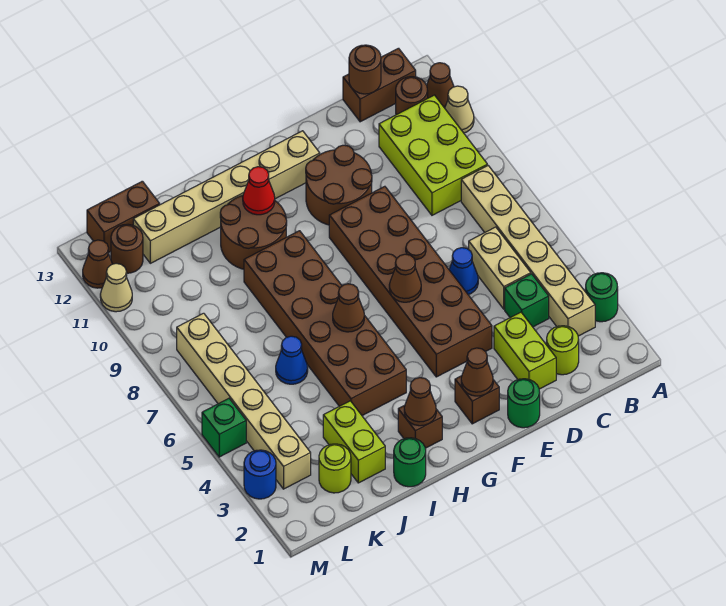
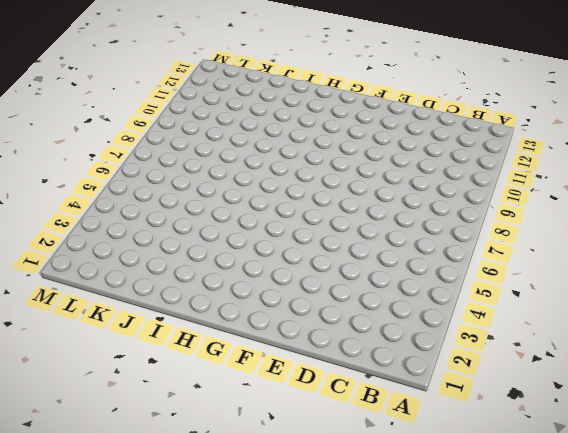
none -> green 1x1 round brick [586,273,618,322]
none -> tan 1x1 cone [445,86,474,133]
none -> brown 1x1 cone [427,63,454,108]
none -> tan 1x6 brick [461,166,595,336]

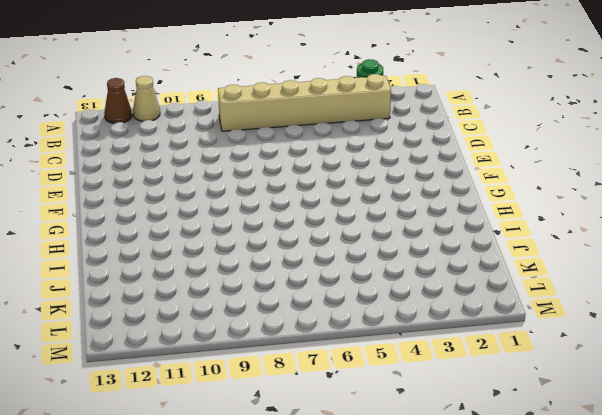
none -> lime 2x3 brick [379,95,487,215]
none -> brown 1x1 round brick [396,77,428,115]
none -> brown 1x2 brick [343,48,416,122]
none -> lime 1x1 round brick [547,326,579,375]

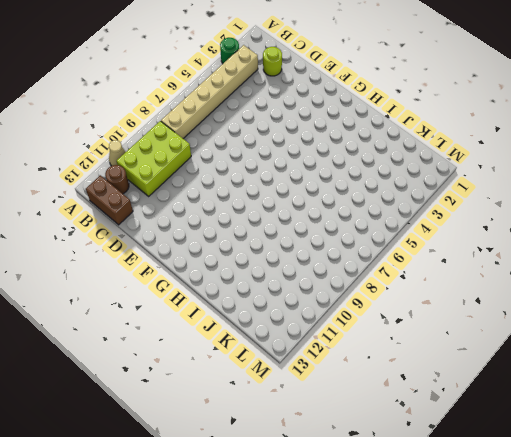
none -> brown 1x1 cone [427,63,454,108]
none -> green 1x1 brick [505,274,549,327]
none -> tan 1x2 brick [469,227,531,309]
none -> lime 1x2 brick [494,312,556,389]

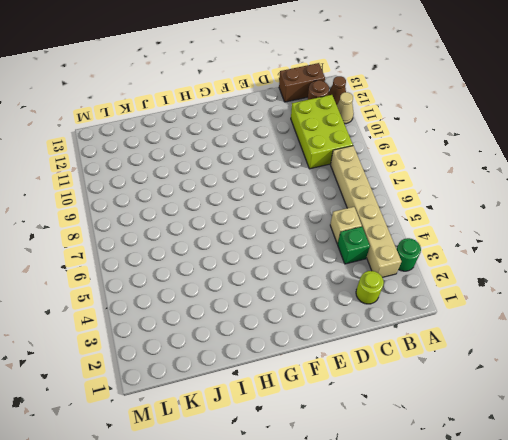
tan 1x1 brick [330,207,362,244] -> tan 1x2 brick [469,227,531,309]
none -> lime 1x2 brick [494,312,556,389]
none -> blue 1x1 cone [449,248,478,295]
none -> green 1x1 round brick [508,379,540,428]
none -> brown 2x6 brick [329,186,492,377]

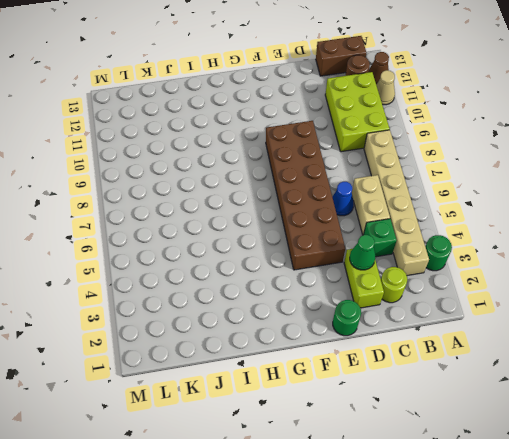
green 1x1 cone [350,235,375,270] -> none
none -> brown 2x2 round brick [306,145,372,225]
none -> brown 1x1 brick [455,376,499,424]
none -> tan 1x6 brick [133,131,320,263]
none -> brown 1x1 brick [398,405,442,448]

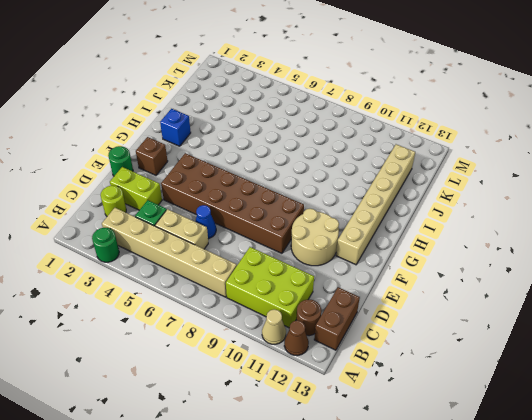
tan 2x2 round brick [291,209,339,266] -> brown 2x2 round brick [306,145,372,225]
blue 1x1 brick [160,109,191,146] -> brown 1x1 brick [398,405,442,448]
none -> brown 2x6 brick [244,231,406,416]
none -> brown 2x2 round brick [220,196,287,269]
none -> green 1x1 round brick [394,438,426,487]
none -> lime 1x2 brick [323,401,385,483]

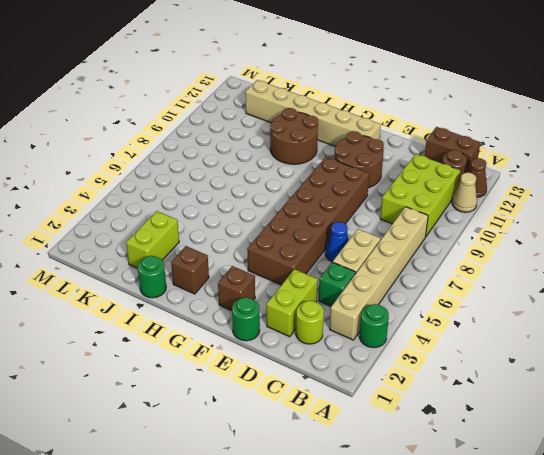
none -> brown 2x6 brick [244,231,406,416]
none -> blue 1x1 cone [276,336,308,384]
none -> lime 1x1 round brick [319,444,351,493]
none -> brown 1x2 brick [87,181,160,252]

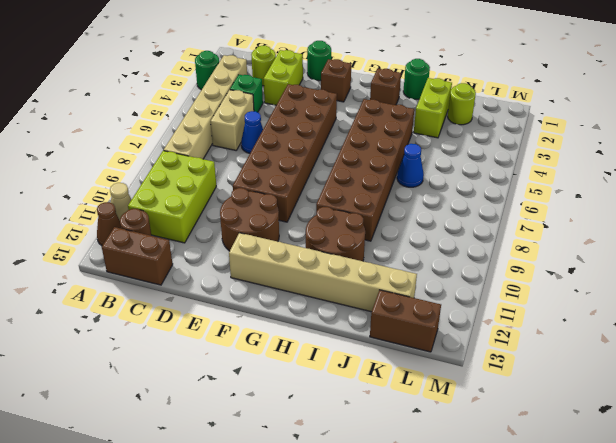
none -> tan 1x6 brick [177,313,311,489]
none -> brown 1x1 round brick [111,224,143,273]
none -> blue 1x1 round brick [244,450,276,499]
none -> green 1x1 brick [202,399,246,457]

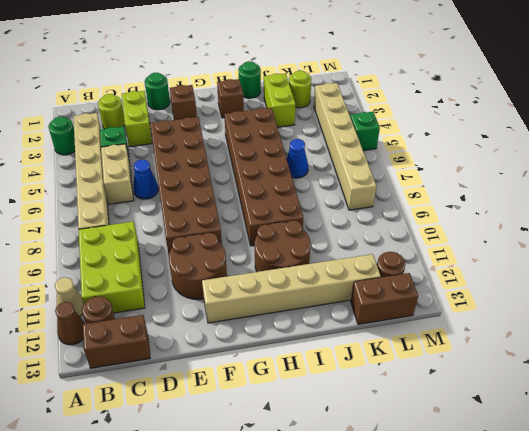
none -> blue 1x1 round brick [244,450,276,499]
none -> tan 1x1 cone [100,263,132,312]
none -> brown 1x1 cone [83,240,112,288]
none -> brown 1x1 round brick [349,45,381,94]

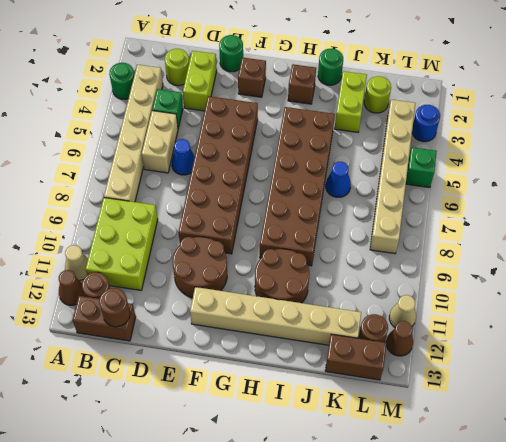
none -> brown 1x1 cone [461,348,493,396]
none -> brown 1x1 cone [389,254,421,302]
none -> brown 1x1 cone [404,378,436,426]
none -> brown 1x1 cone [333,284,364,332]

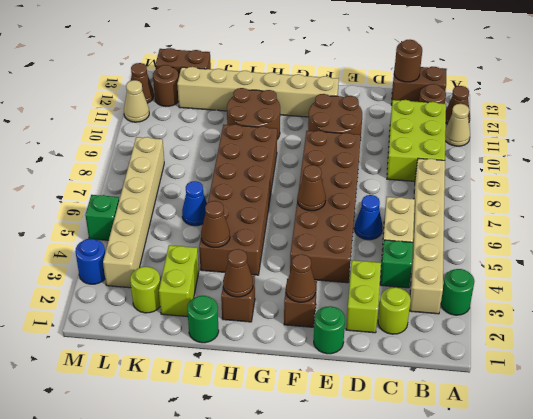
brown 1x1 cone [201,201,230,248] -> brown 1x1 cone moved to [333,284,364,332]
none -> red 1x1 cone [243,167,275,215]

